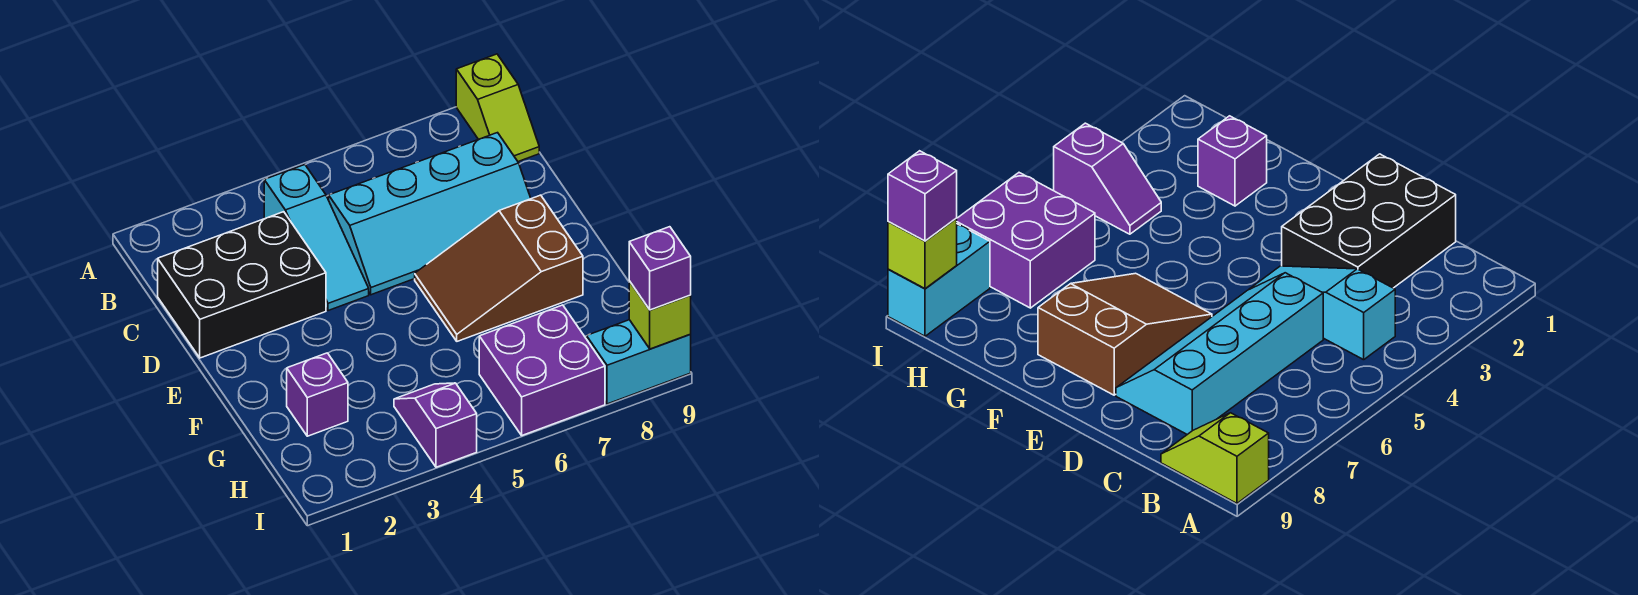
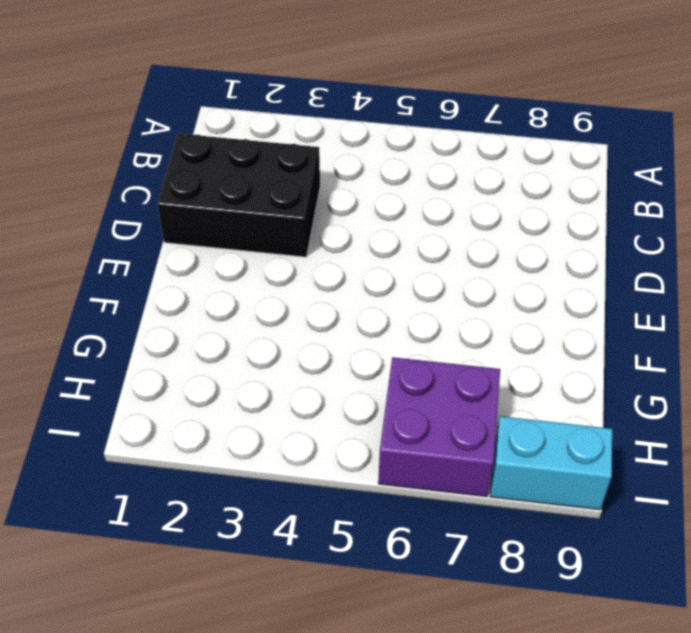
none -> lime 1x2 slope [456,54,539,162]
none -> cyan 1x3 slope [264,165,369,311]

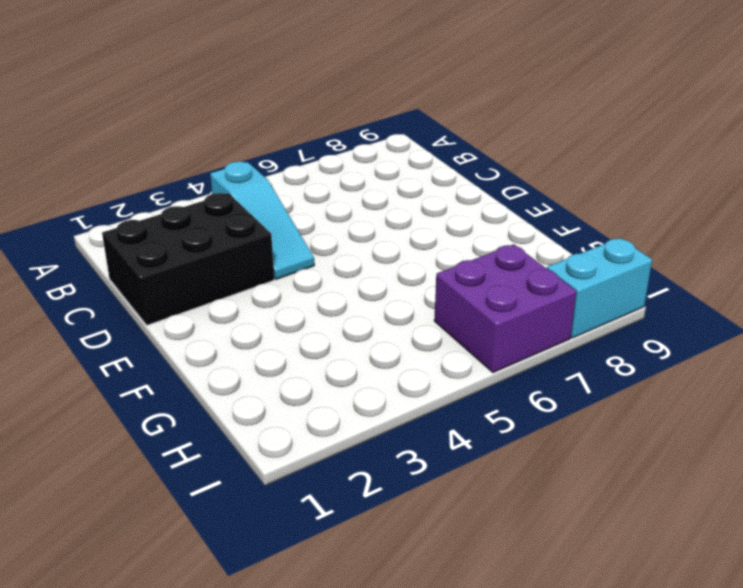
none -> lime 1x2 slope [456,54,539,162]
none -> cyan 2x4 slope [329,133,531,295]

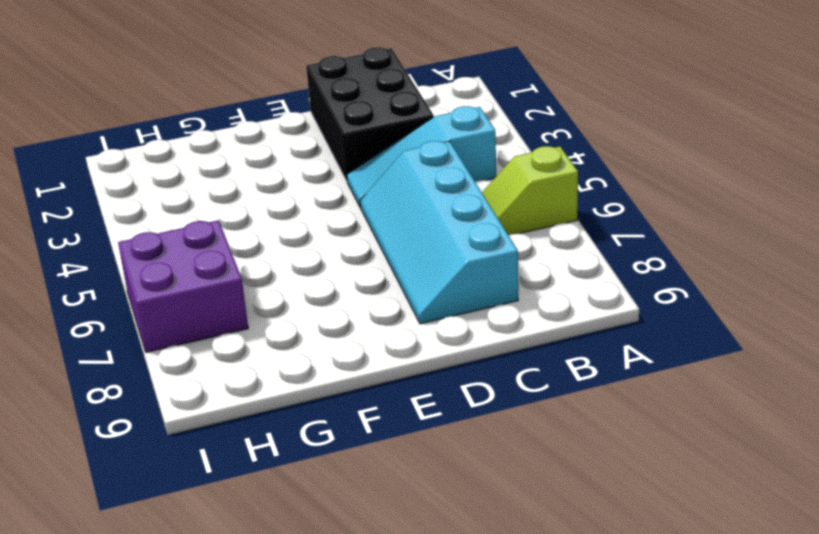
lime 1x2 slope [482,146,578,235] -> lime 1x2 slope moved to [456,54,539,162]
none -> brown 2x3 slope [415,195,583,341]
none -> purple 1x1 brick [287,353,348,436]

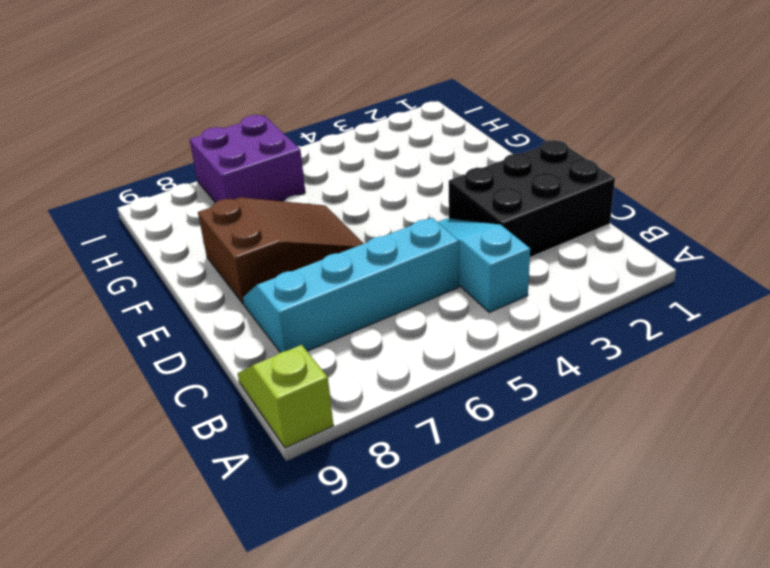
none -> purple 1x1 brick [287,353,348,436]
none -> purple 1x2 slope [394,383,477,467]

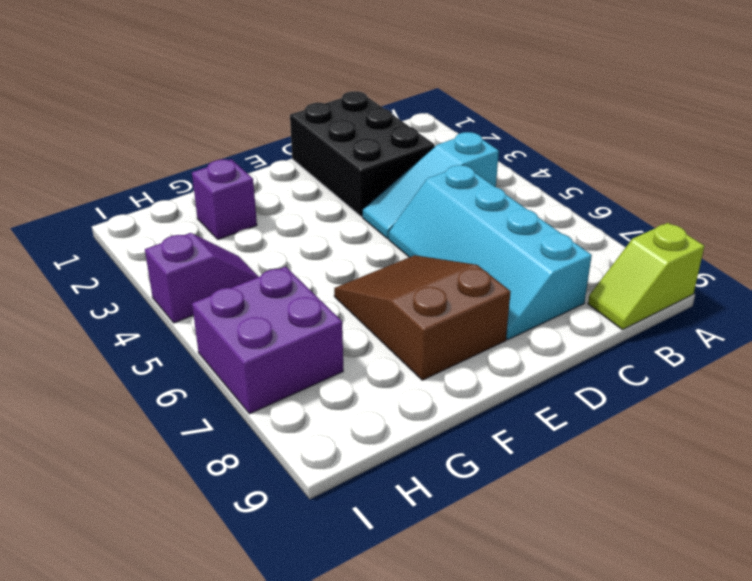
none -> cyan 1x2 brick [587,320,691,404]
none -> lime 1x1 brick [629,281,691,349]

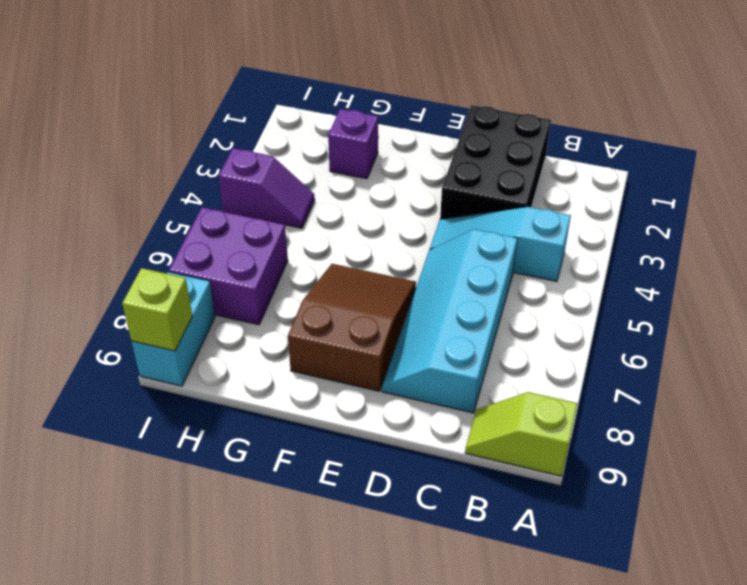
none -> purple 1x1 brick [629,227,691,310]

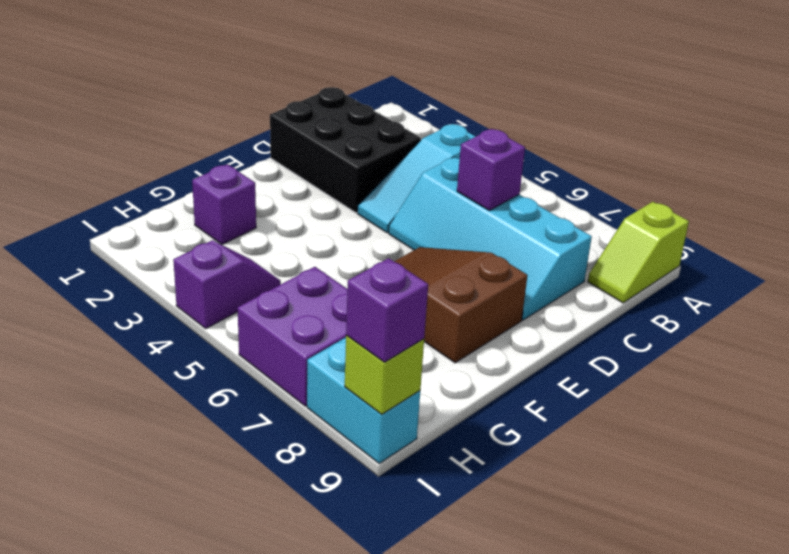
purple 1x1 brick [457,129,525,210] -> none

